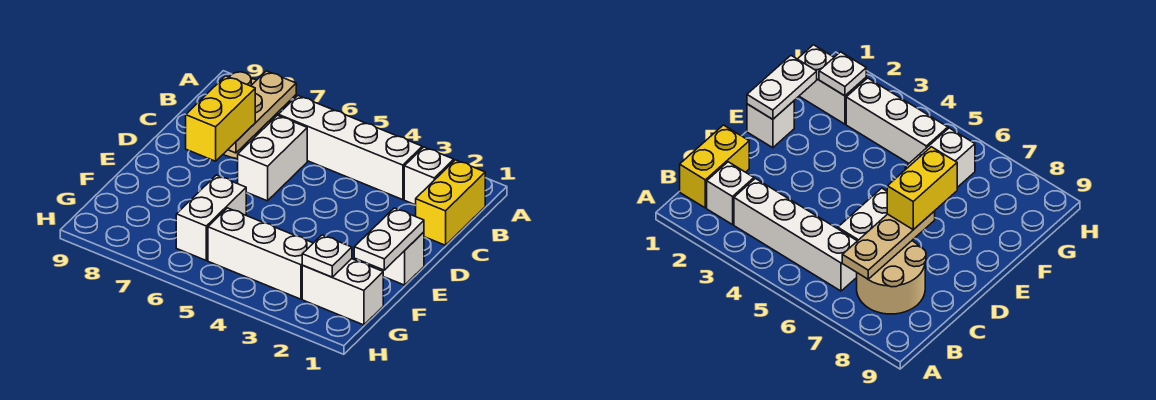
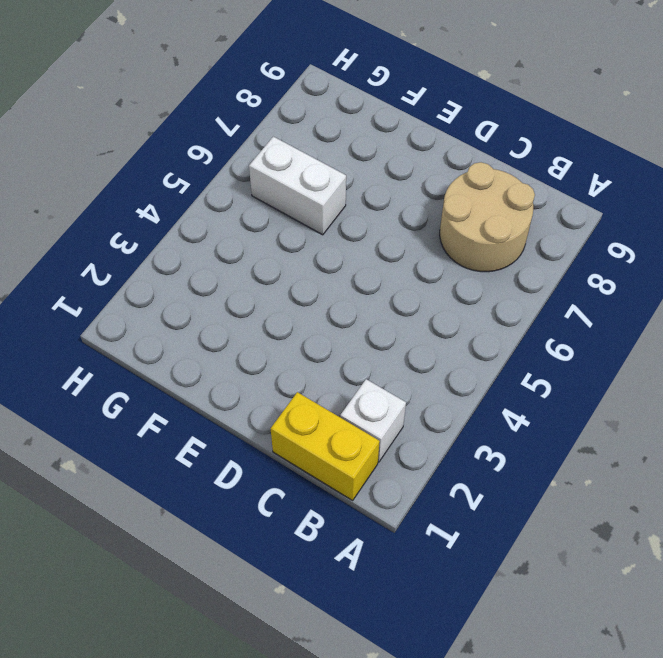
none -> white 1x4 brick [278,96,422,200]
none -> white 1x2 brick [238,115,307,201]
none -> white 1x1 brick [375,232,424,285]

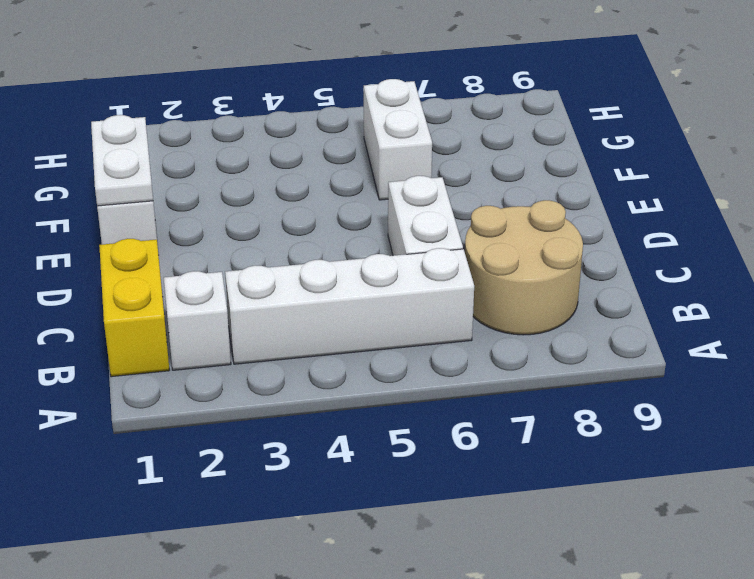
none -> white 1x2 brick [302,259,383,325]
none -> white 1x3 brick [208,208,313,299]
none -> tan 1x3 plate [228,71,296,153]

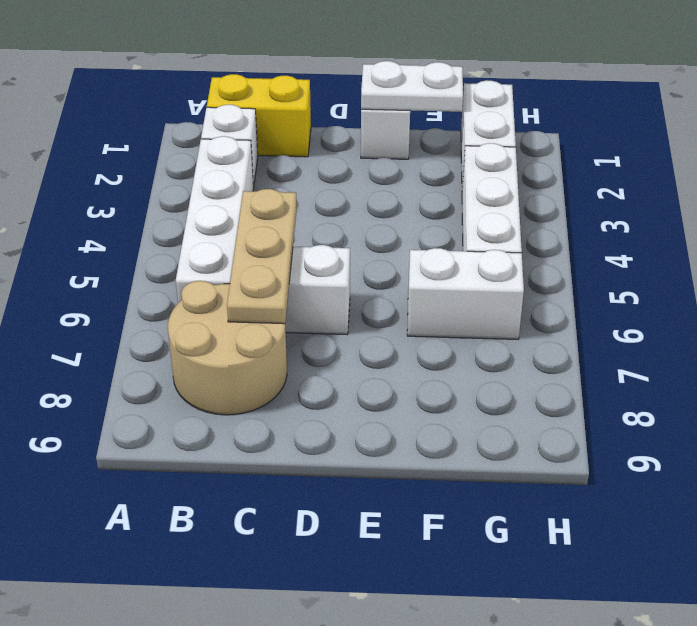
tan 1x3 plate [227,189,297,324] -> tan 1x3 plate turned to [228,71,296,153]
none -> white 1x1 plate [302,235,352,277]
none -> yellow 1x2 brick [186,76,255,161]

